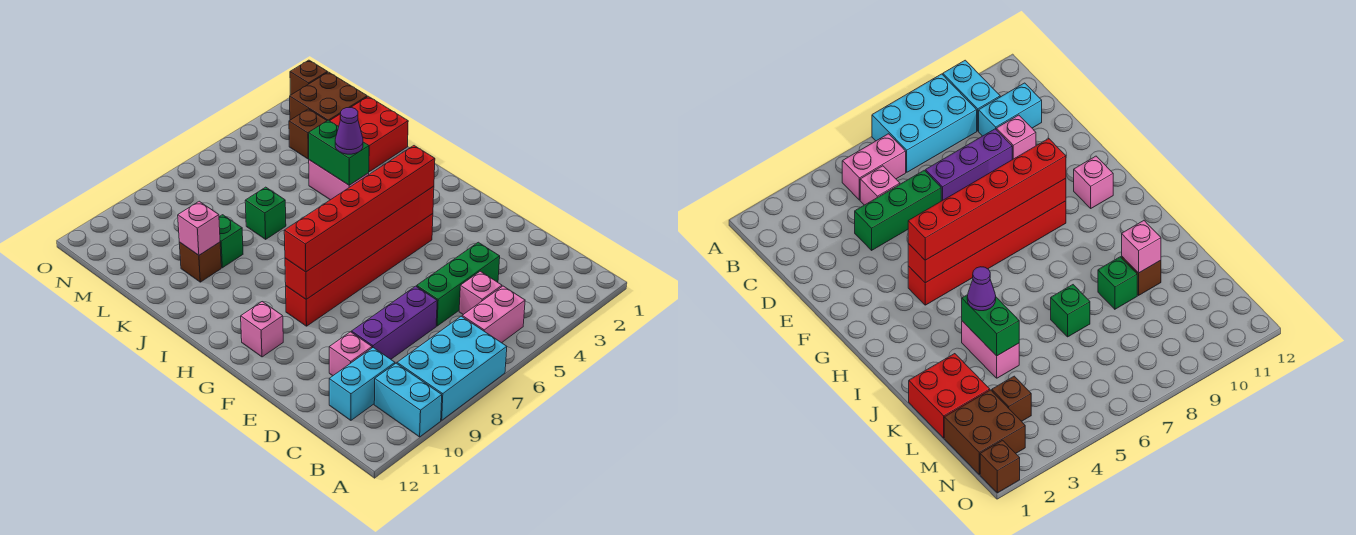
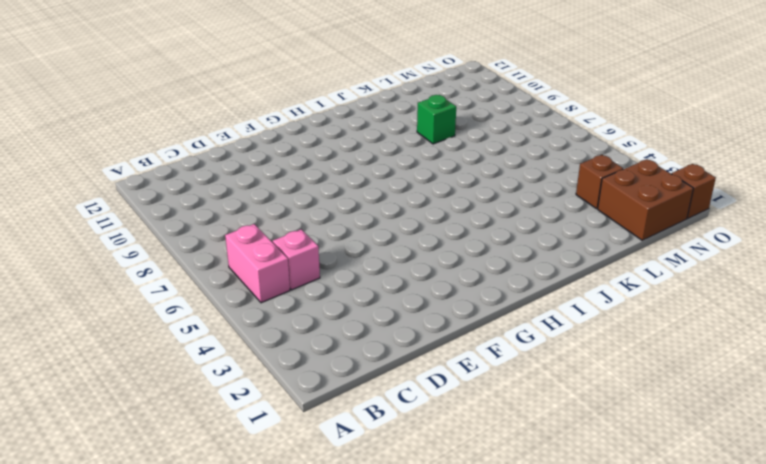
none -> cyan 2x3 brick [397,316,507,420]
none -> cyan 1x2 brick [374,363,442,437]
none -> cyan 1x2 brick [329,348,395,420]

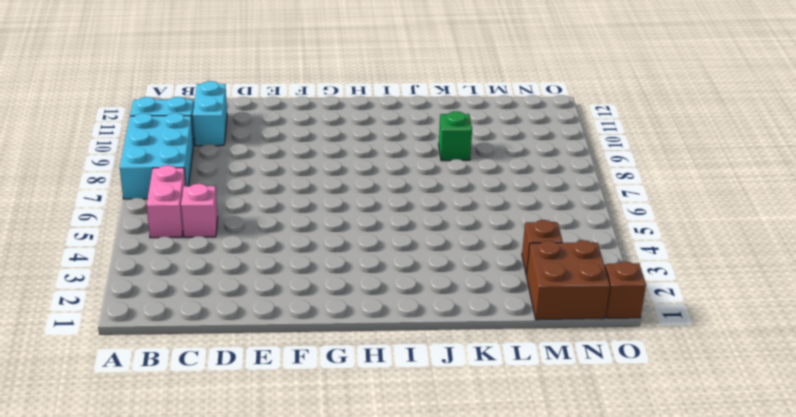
none -> green 1x3 brick [417,242,500,326]
none -> purple 1x3 brick [352,286,437,359]
none -> pink 1x1 brick [329,332,372,376]

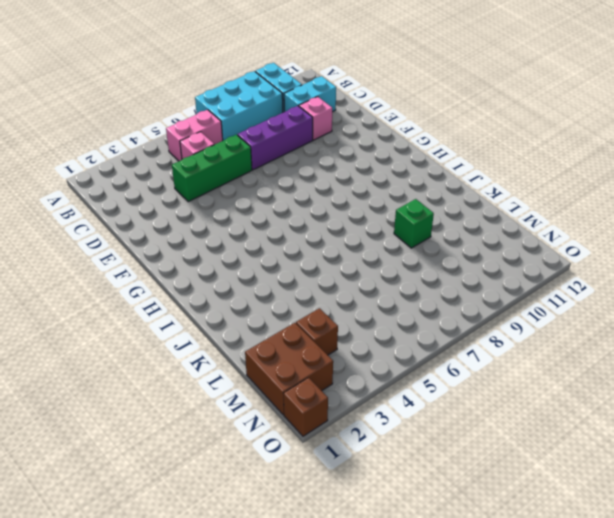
none -> red 1x6 brick [286,214,433,326]
none -> pink 1x1 brick [241,302,283,357]
none -> pink 1x2 brick [309,160,369,200]

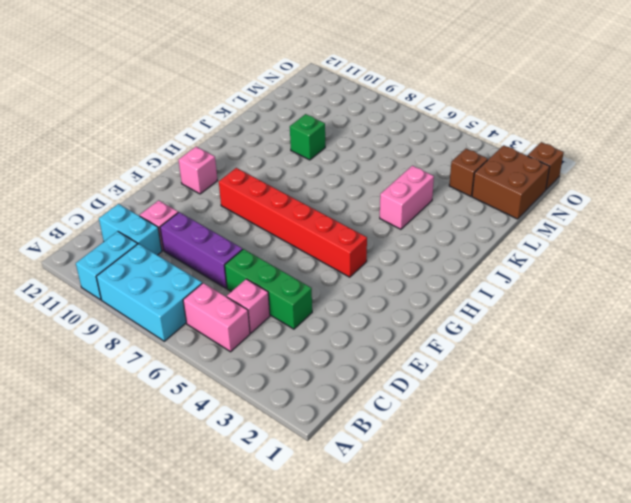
none -> red 2x2 brick [330,96,408,172]
none -> green 1x1 brick [245,187,286,239]
none -> brown 1x1 brick [179,242,221,282]

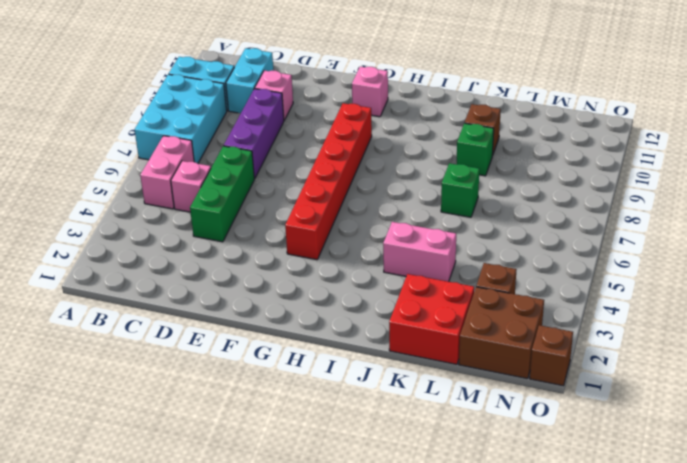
none -> red 1x6 brick [285,186,434,299]
none -> green 1x2 brick [308,120,369,185]
none -> pink 1x1 brick [178,201,220,255]

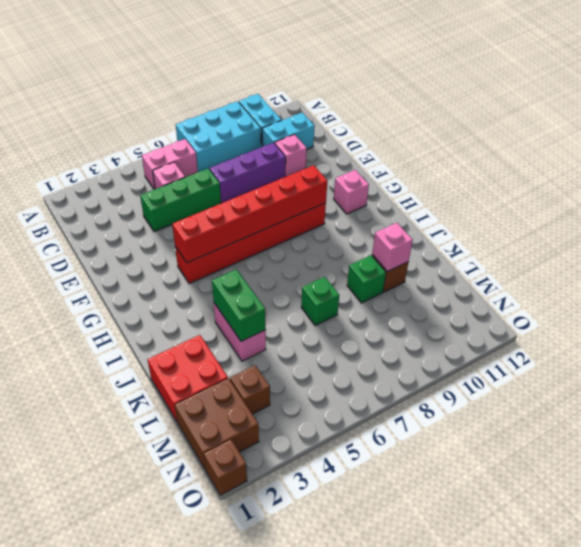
none -> red 1x6 brick [284,146,435,272]
none -> purple 1x1 cone [335,108,363,154]

